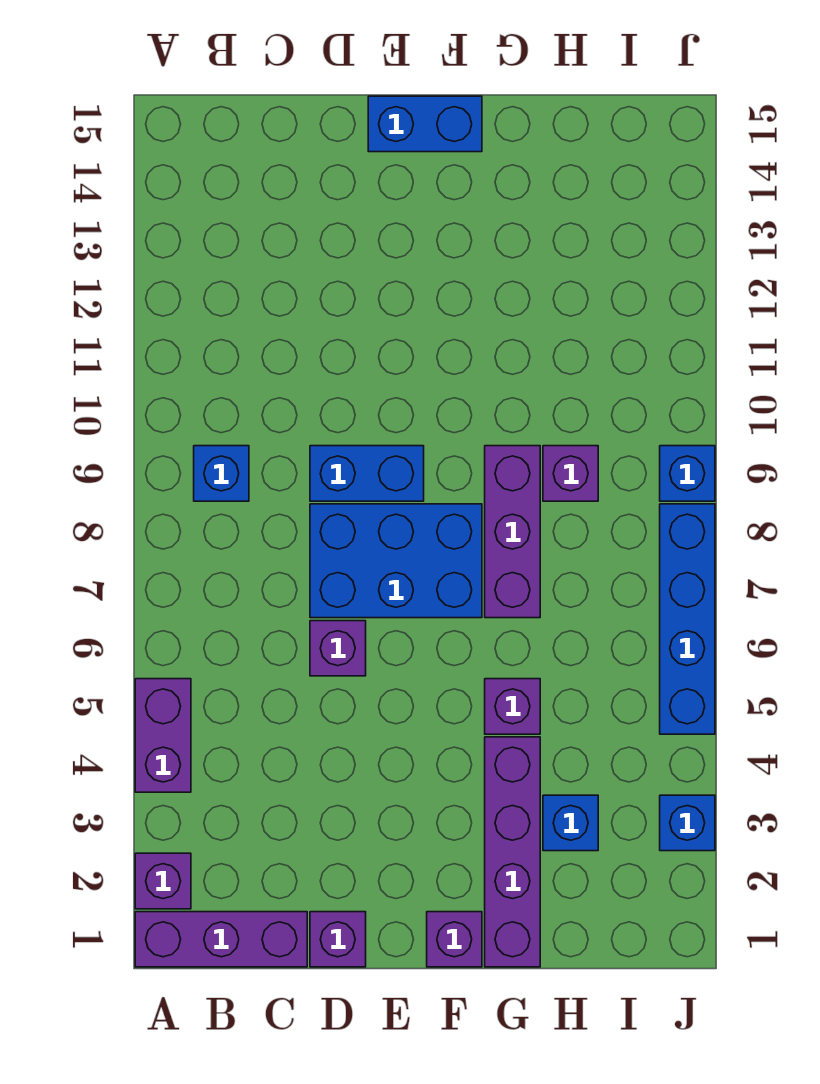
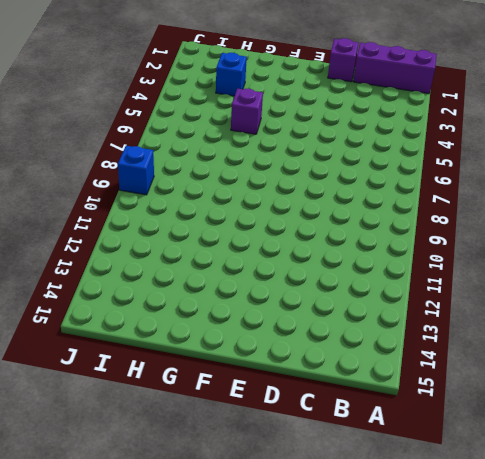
none -> purple 1x1 brick [135,853,191,909]
none -> purple 1x2 brick [135,679,191,792]
none -> blue 1x1 brick [194,446,249,501]

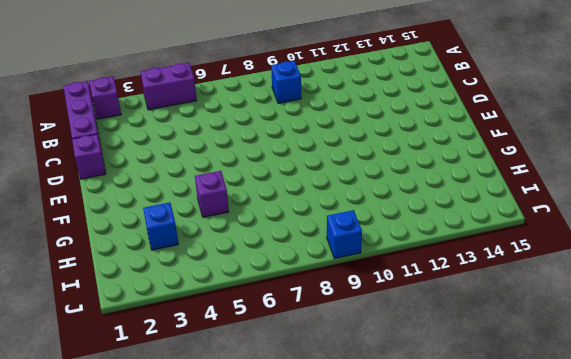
none -> purple 1x1 brick [310,621,366,676]
none -> blue 2x3 brick [310,504,482,618]
none -> blue 1x2 brick [310,446,424,501]

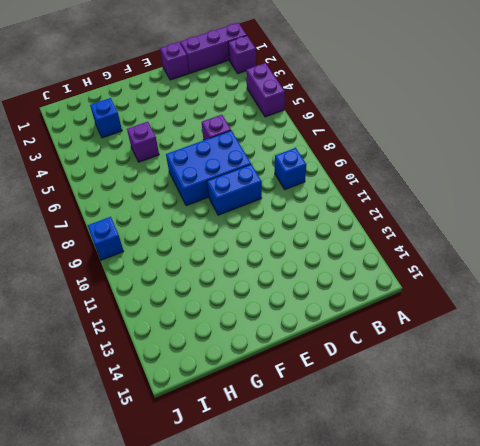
none -> blue 1x2 brick [368,96,482,152]
none -> purple 1x1 brick [427,912,482,967]
none -> purple 1x4 brick [485,737,540,967]

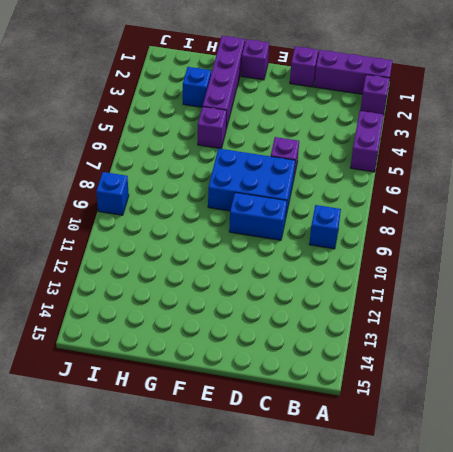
none -> blue 1x2 brick [368,96,482,152]
none -> purple 1x3 brick [485,446,540,618]
none -> purple 1x1 brick [543,446,598,501]

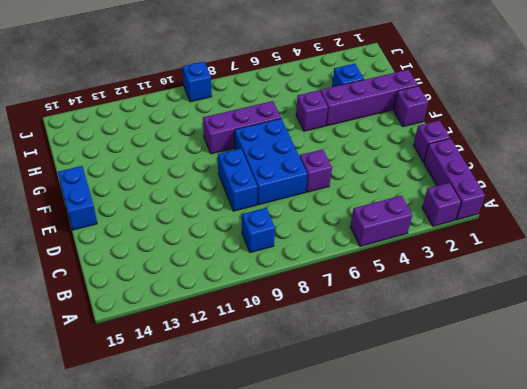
none -> purple 1x1 brick [543,446,598,501]
none -> blue 1x1 brick [660,795,715,851]
none -> blue 1x4 brick [660,504,715,734]

